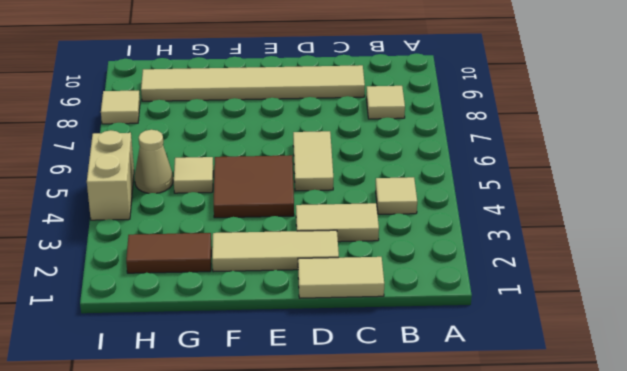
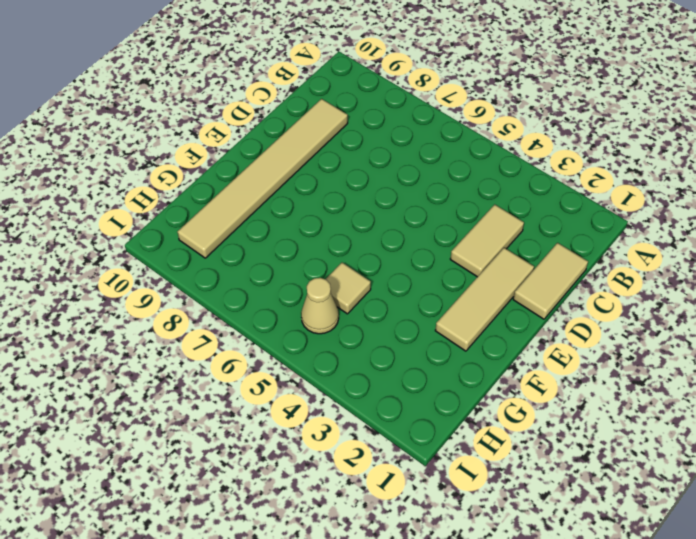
none -> tan 1x1 tile [376,177,417,214]
none -> tan 1x1 tile [366,86,405,119]
none -> tan 1x2 tile [293,131,333,191]

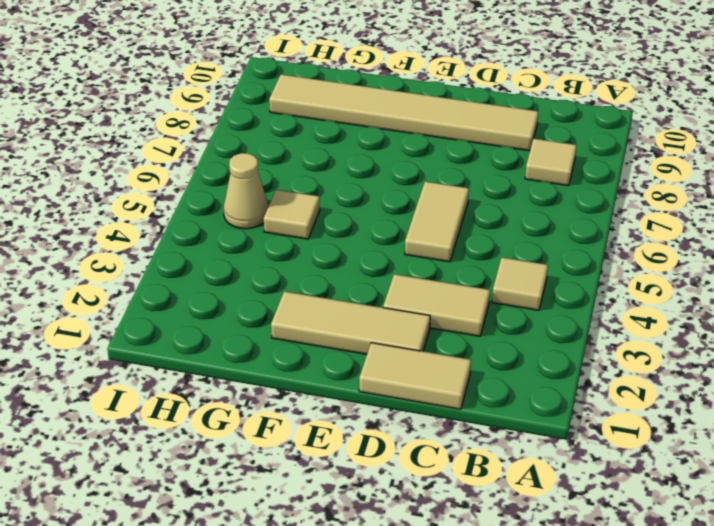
none -> brown 2x2 tile [214,155,294,218]
none -> brown 1x2 tile [126,233,211,273]
none -> tan 1x2 brick [87,130,134,220]

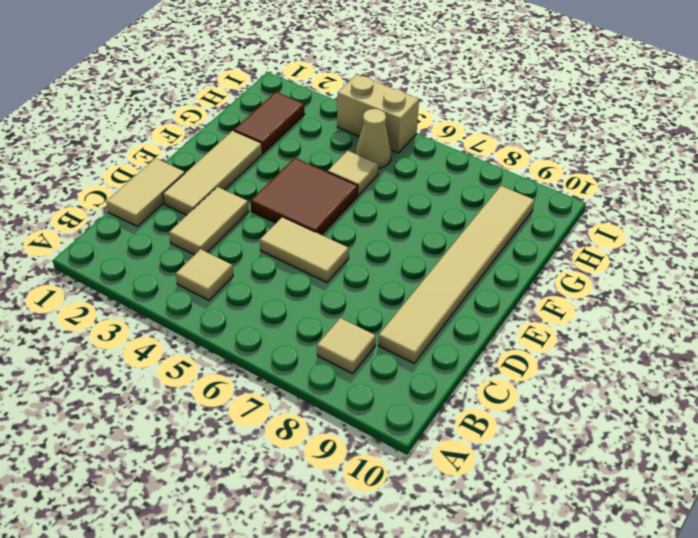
none -> tan 1x1 tile [101,91,140,124]

